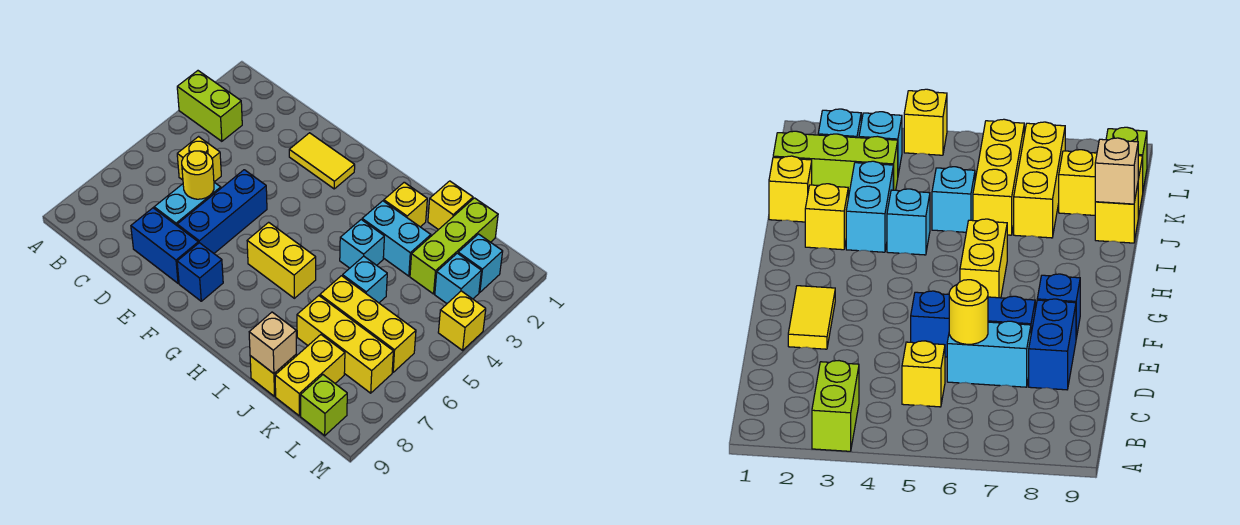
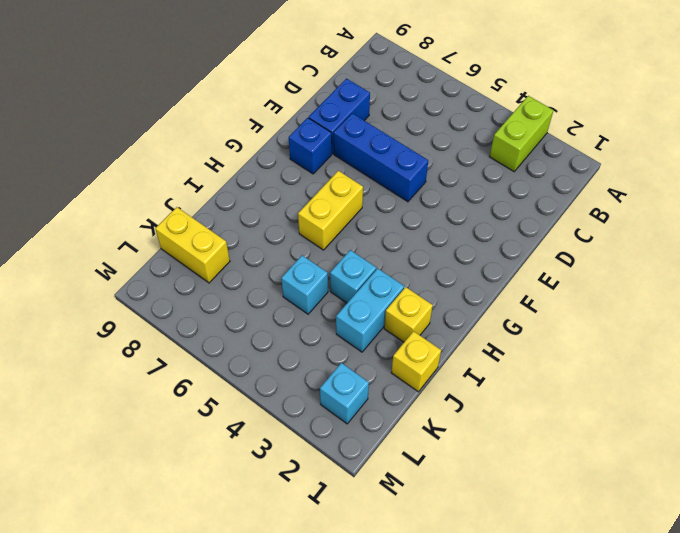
none -> yellow 1x1 brick [177,137,221,182]
none -> cyan 1x2 brick [154,182,221,225]
none -> yellow 1x2 tile [289,133,355,189]

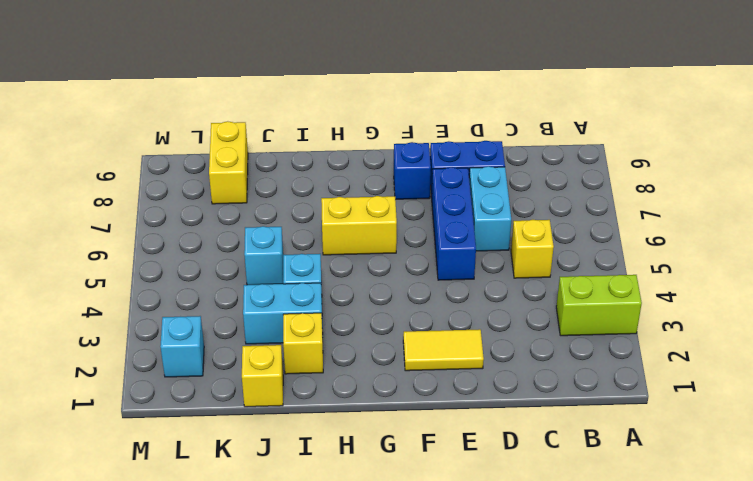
none -> yellow 1x3 brick [320,276,416,372]
none -> yellow 1x3 brick [297,296,393,393]
none -> yellow 1x1 brick [250,355,296,396]

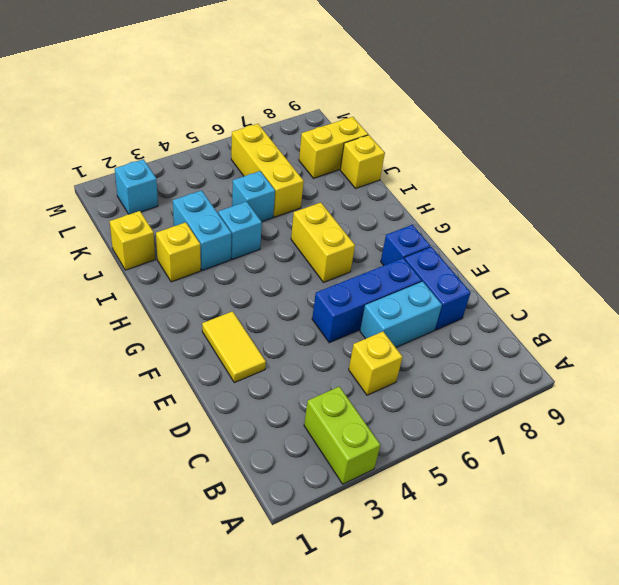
none -> yellow 1x3 brick [297,296,393,393]
none -> lime 1x3 brick [410,198,498,294]
none -> cyan 1x1 brick [435,253,481,303]

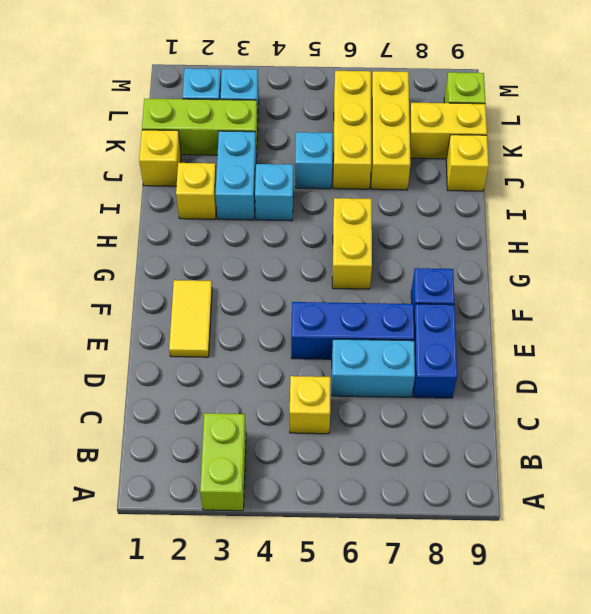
none -> yellow 1x1 brick [438,291,486,350]
none -> yellow 1x1 round brick [182,151,214,199]
none -> tan 1x1 brick [249,312,296,373]

